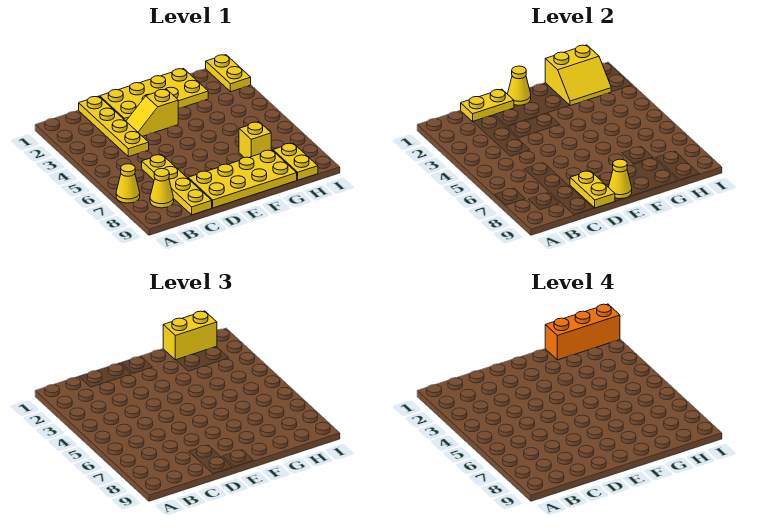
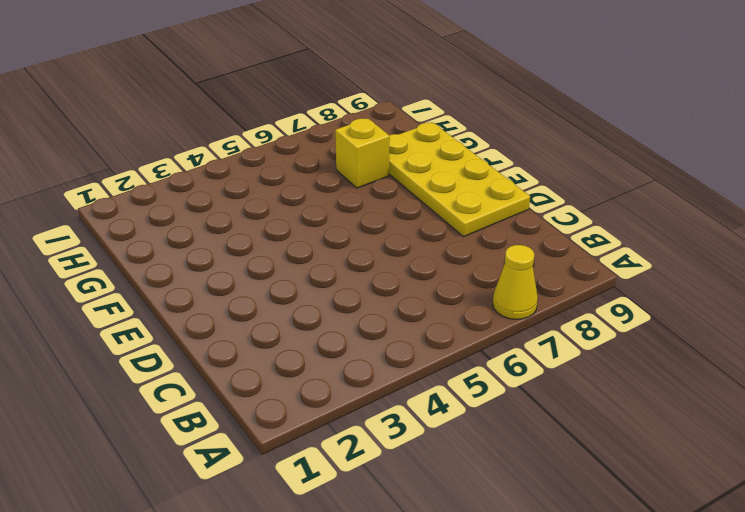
none -> yellow 1x1 cone [150,169,174,208]
none -> yellow 1x4 plate [79,96,149,157]
none -> yellow 1x4 plate [142,154,212,215]

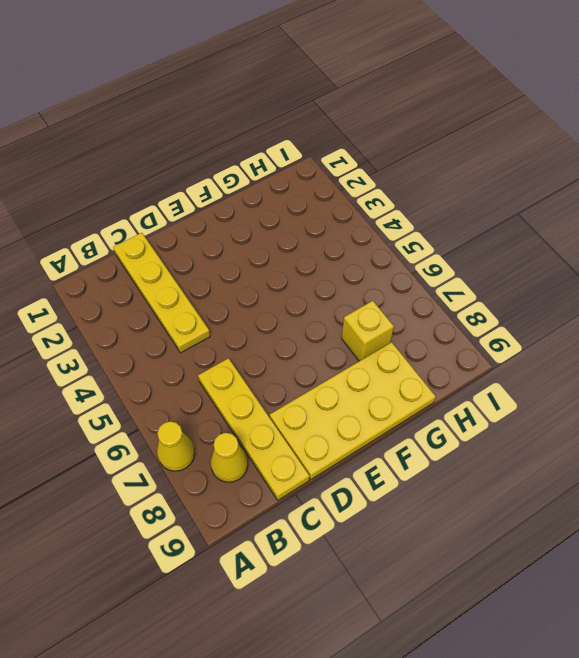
none -> yellow 2x4 plate [100,69,208,121]
none -> yellow 1x2 slope [126,89,178,136]
none -> yellow 1x2 plate [273,143,318,180]

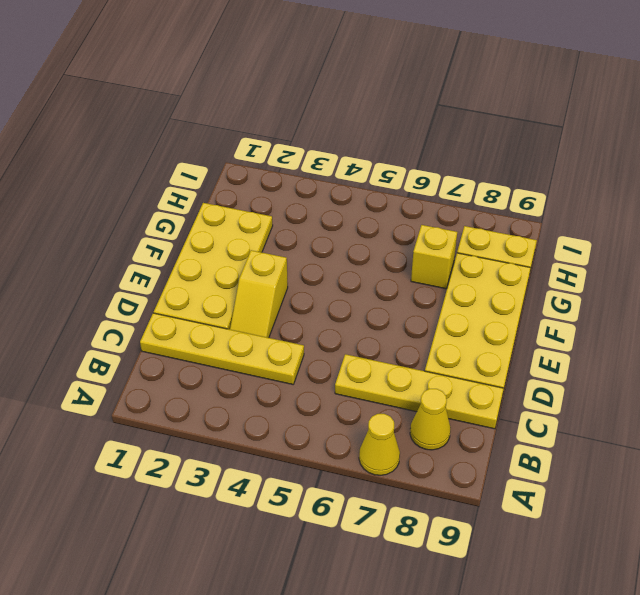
none -> yellow 1x2 plate [206,55,251,92]
none -> yellow 1x2 plate [461,89,514,121]
none -> yellow 1x2 plate [570,171,615,208]

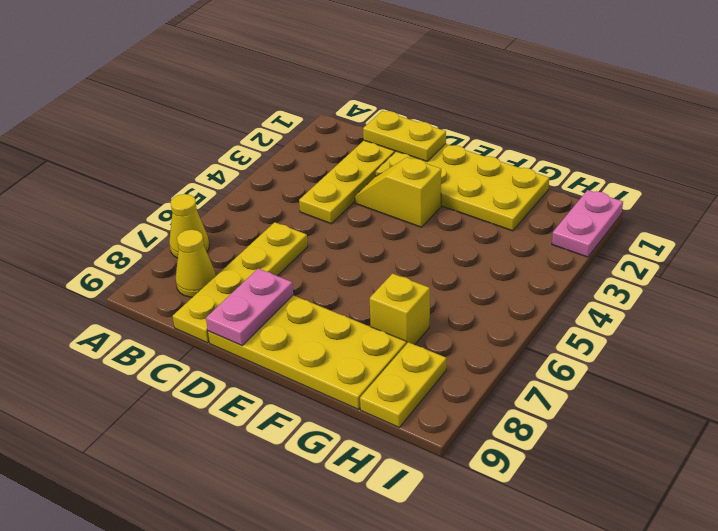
pink 1x2 plate [206,268,293,346] -> yellow 1x2 plate [570,171,615,208]
pink 1x2 plate [552,190,623,257] -> yellow 1x2 plate [206,55,251,92]
none -> yellow 1x1 cone [508,66,531,105]
none -> yellow 1x1 cone [608,159,632,199]
none -> yellow 2x2 slope [545,45,611,106]

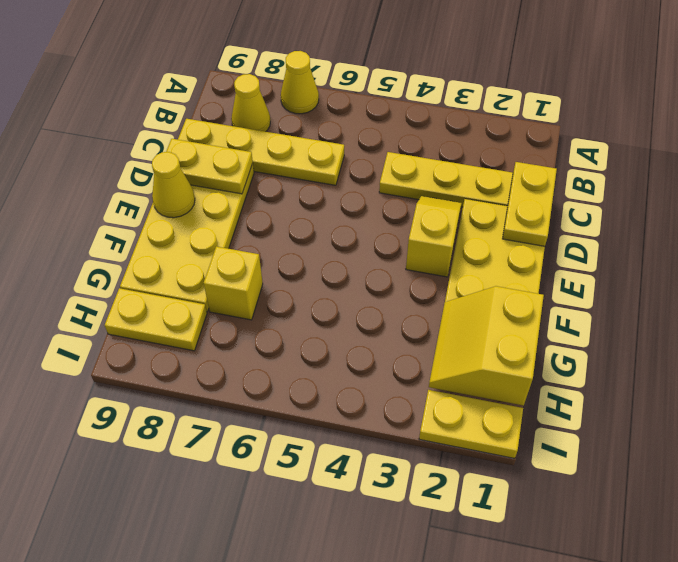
none -> yellow 1x1 cone [508,66,531,105]
none -> yellow 1x2 brick [163,311,217,360]
none -> orange 1x3 brick [545,304,620,360]

